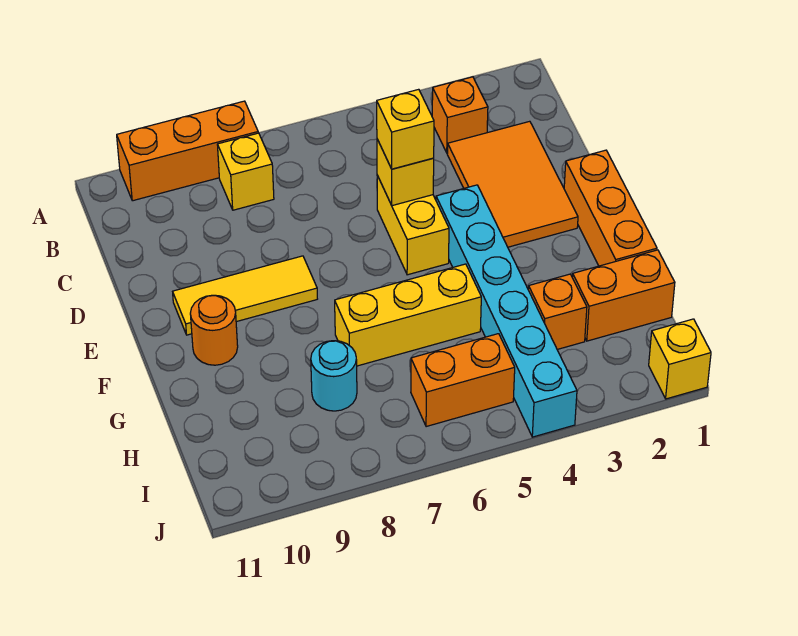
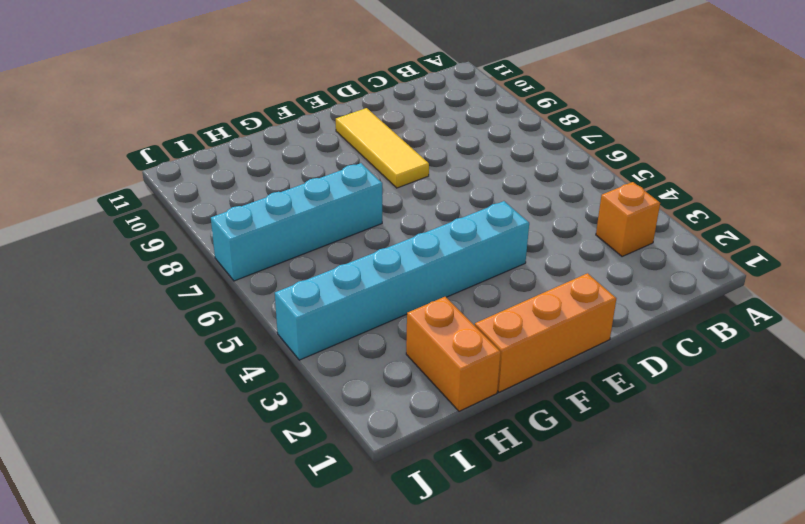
cyan 1x4 brick [211,163,382,281] -> yellow 1x3 brick [335,264,481,366]
none -> orange 1x3 brick [117,101,258,201]
none -> yellow 1x1 brick [217,133,274,210]
none -> orange 2x3 tile [447,121,578,247]

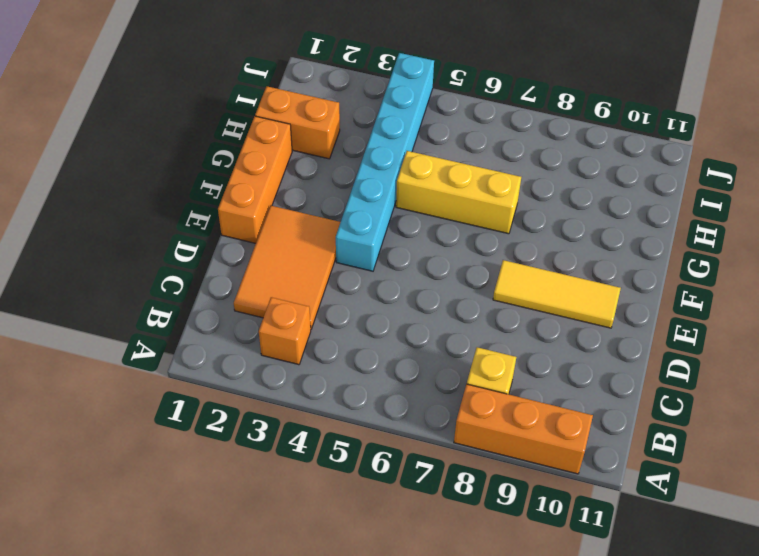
none -> yellow 1x2 brick [377,175,449,275]
none -> orange 1x1 round brick [190,295,238,365]
none -> orange 1x1 brick [528,274,587,349]

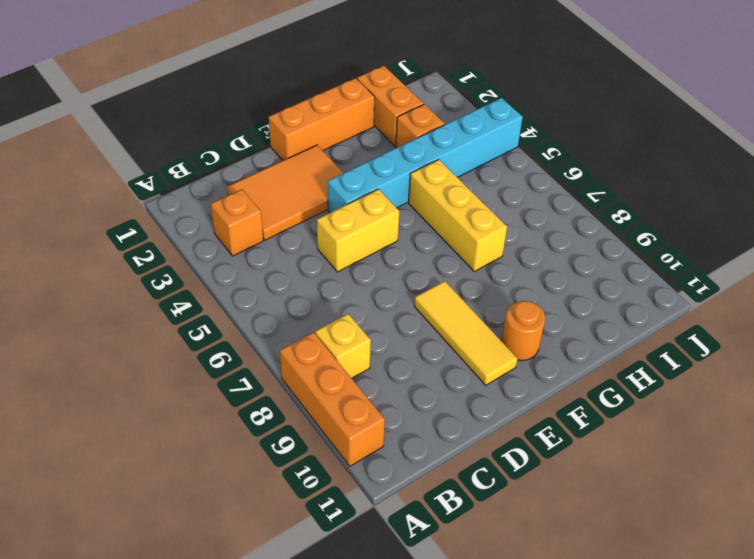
none -> cyan 1x1 round brick [311,341,357,411]
none -> orange 1x2 brick [411,334,515,427]
none -> yellow 1x1 brick [649,319,711,399]

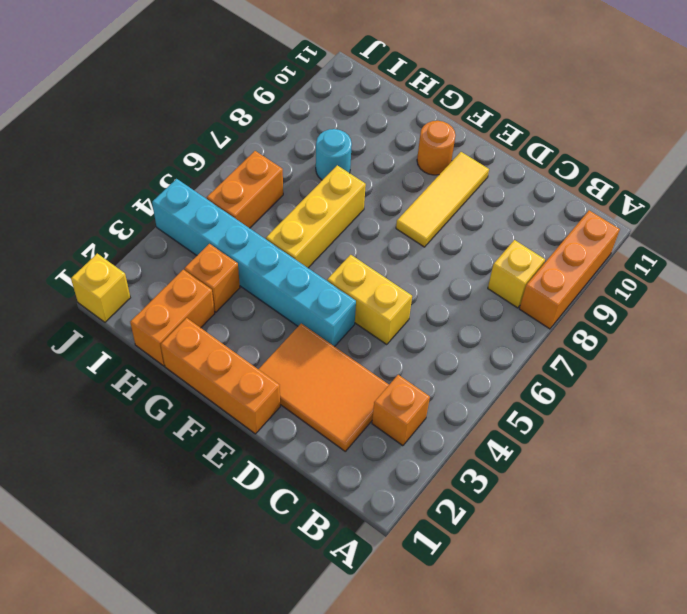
none -> yellow 1x1 brick [377,139,434,206]
none -> yellow 1x1 brick [377,89,434,169]

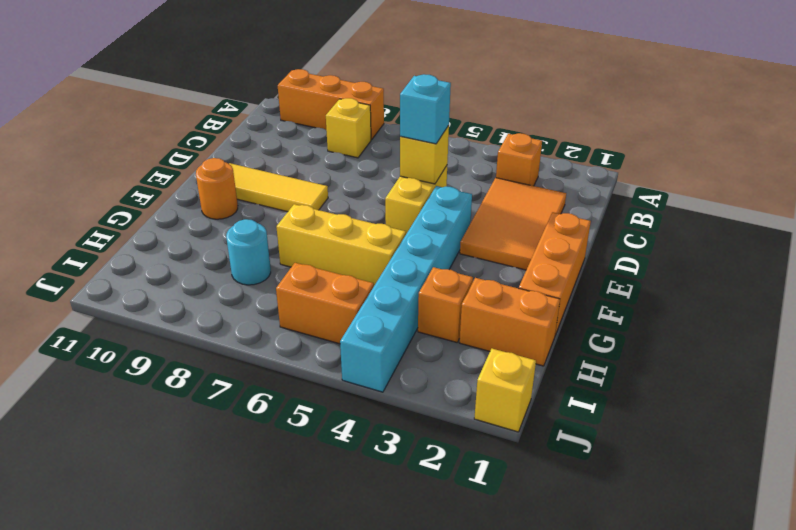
cyan 1x1 brick [400,74,451,144] -> yellow 1x1 brick [377,89,434,169]

